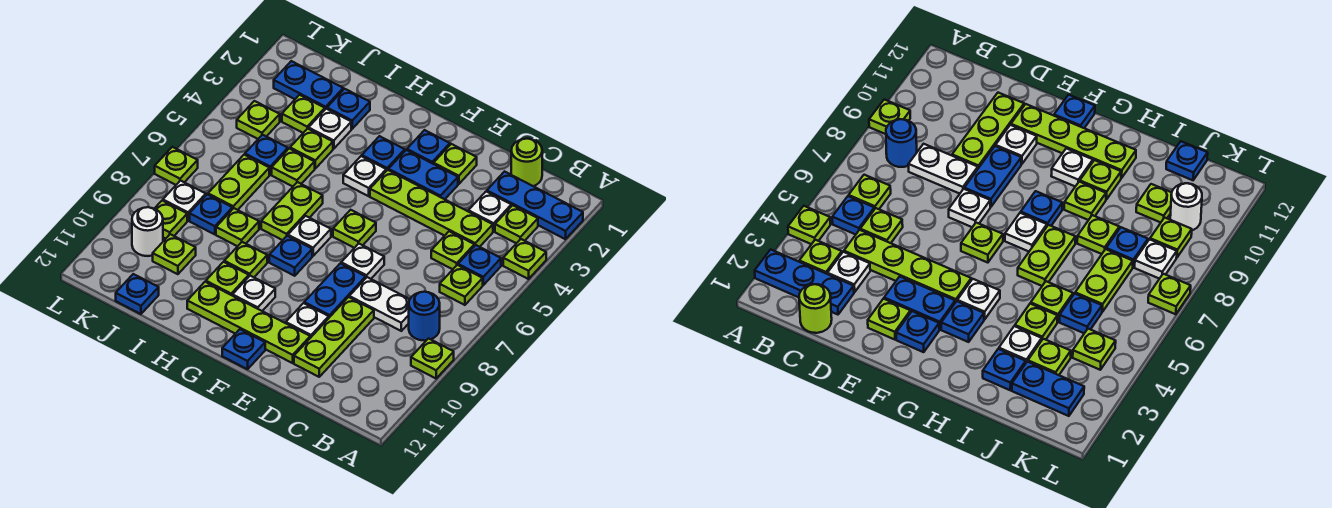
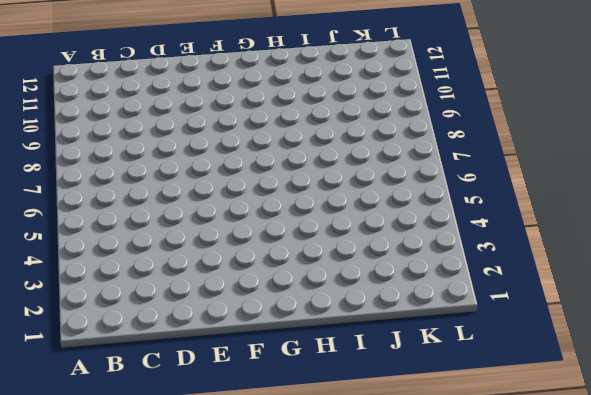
none -> blue 1x3 plate [487,172,583,239]
none -> lime 1x1 plate [503,239,546,279]
none -> lime 1x1 plate [411,339,454,378]
none -> lime 1x1 plate [495,205,538,243]

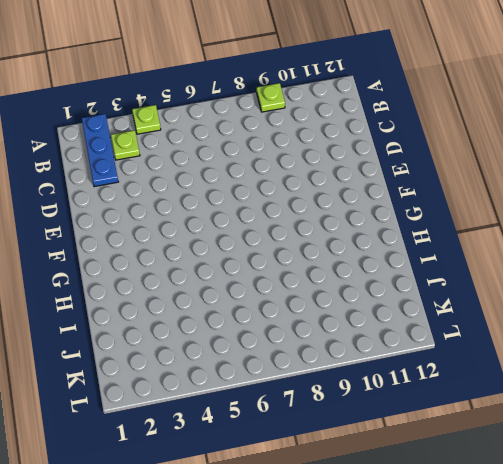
none -> blue 1x1 plate [458,245,501,285]
none -> lime 1x1 plate [440,265,483,305]
none -> blue 1x1 round brick [409,292,440,341]
none -> lime 1x1 round brick [511,139,542,186]

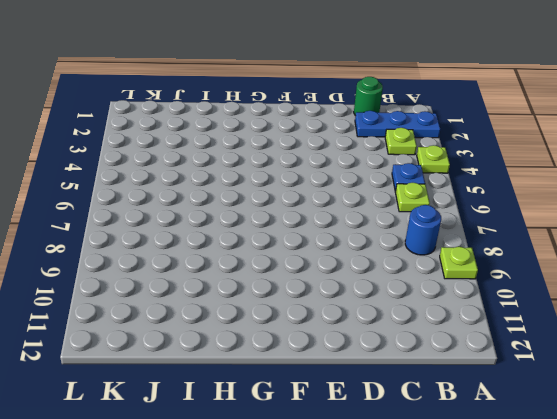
green 1x1 round brick [354,77,383,116] -> lime 1x1 round brick [511,139,542,186]
none -> white 1x1 plate [468,192,511,231]
none -> lime 1x4 plate [370,170,493,247]
none -> lime 1x1 plate [431,231,474,269]
none -> white 1x2 plate [349,277,410,331]

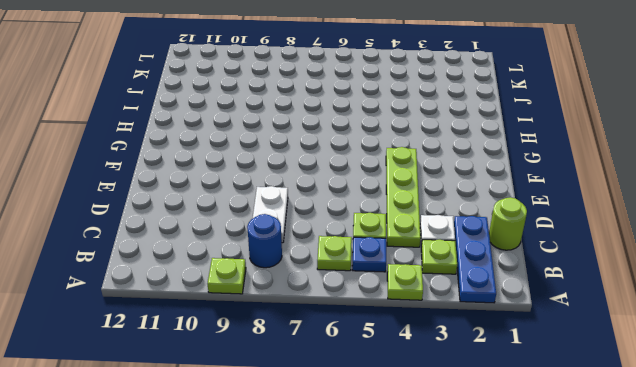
none -> lime 1x3 plate [294,297,374,377]
none -> lime 1x1 plate [434,144,477,184]
none -> blue 1x2 plate [388,150,458,199]
none -> white 1x1 plate [341,244,384,279]

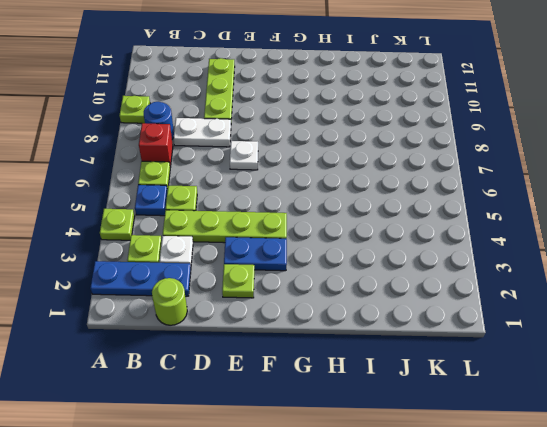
red 1x1 brick [139,123,173,167] -> none
none -> blue 1x2 plate [304,263,366,317]
none -> white 1x1 plate [286,303,329,338]
none -> lime 1x4 plate [187,282,310,363]
none -> blue 1x1 plate [407,130,450,164]

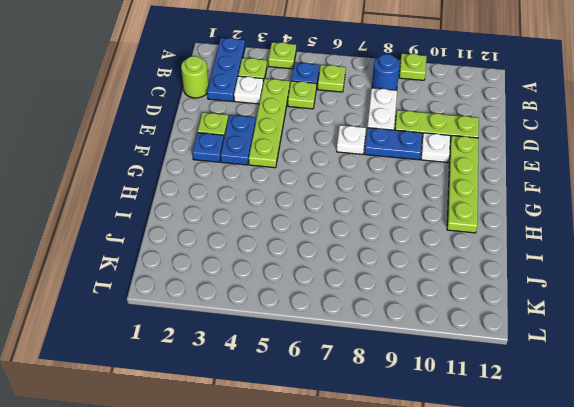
none -> lime 1x1 plate [333,210,376,248]
none -> blue 1x1 plate [222,329,265,369]
none -> blue 1x1 plate [362,136,405,171]
none -> white 1x1 plate [343,156,386,196]

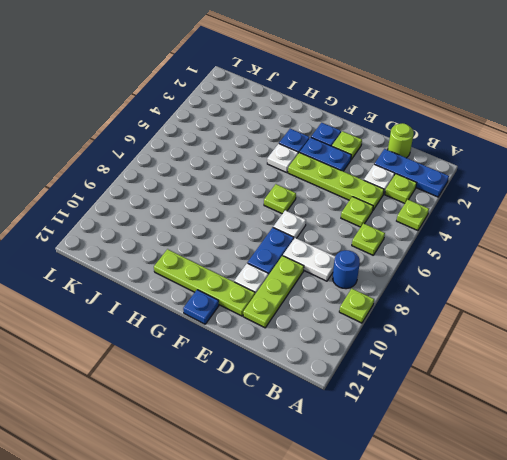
none -> blue 1x1 plate [458,245,501,285]
none -> white 1x1 plate [288,216,331,256]
none -> blue 1x1 plate [269,236,312,276]
none -> white 1x1 plate [233,276,275,311]

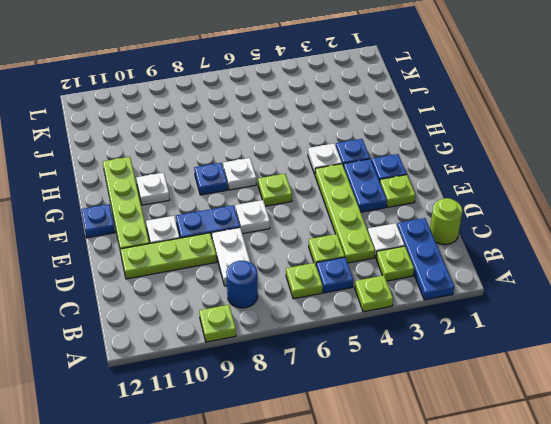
none -> lime 1x2 plate [261,182,323,240]
none -> lime 1x1 plate [224,242,267,277]
none -> lime 1x1 plate [206,262,249,296]
none -> blue 1x1 plate [327,89,370,129]

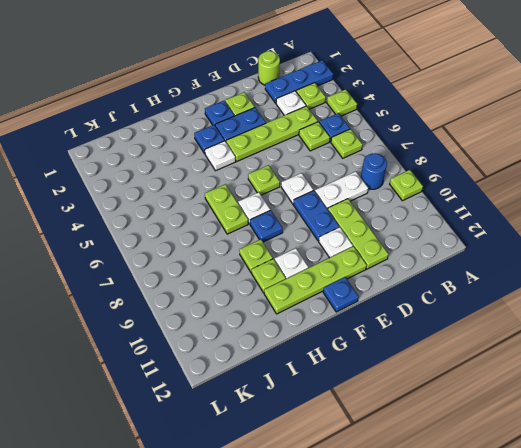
none -> blue 1x1 plate [327,89,370,129]
none -> white 1x1 plate [309,109,351,149]
none -> lime 1x1 plate [290,129,333,168]
none -> lime 1x1 plate [272,148,315,186]

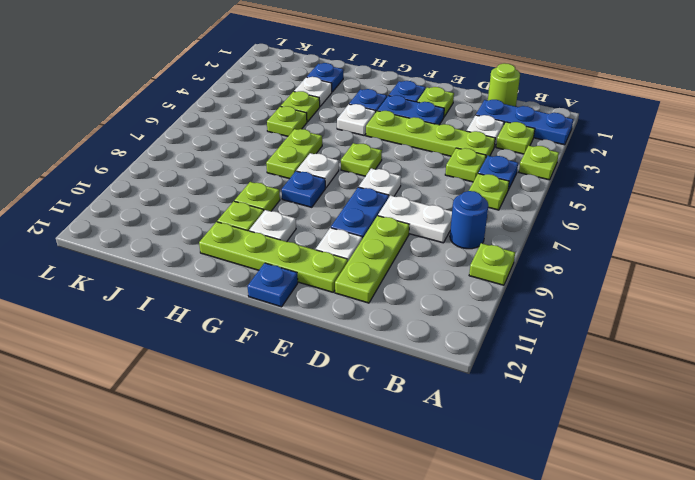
none -> lime 1x1 plate [216,208,259,246]
none -> blue 1x2 plate [274,61,343,109]
none -> lime 1x1 plate [282,95,325,133]
none -> blue 1x1 plate [245,135,288,175]

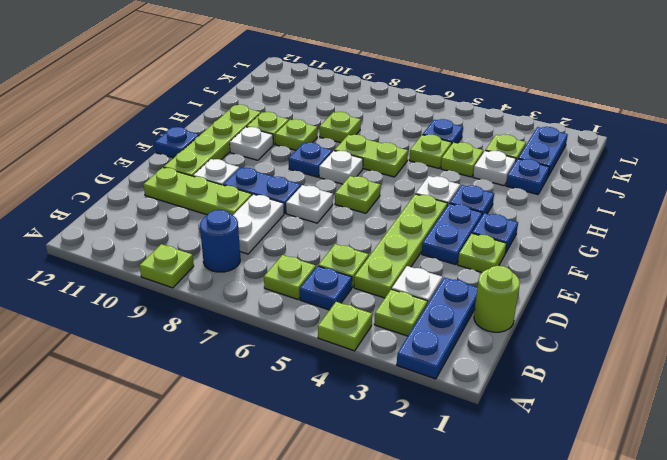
none -> lime 1x2 plate [208,155,269,210]
none -> blue 1x1 plate [190,194,232,234]
none -> lime 1x1 plate [153,234,196,274]
none -> blue 1x1 plate [116,274,159,314]

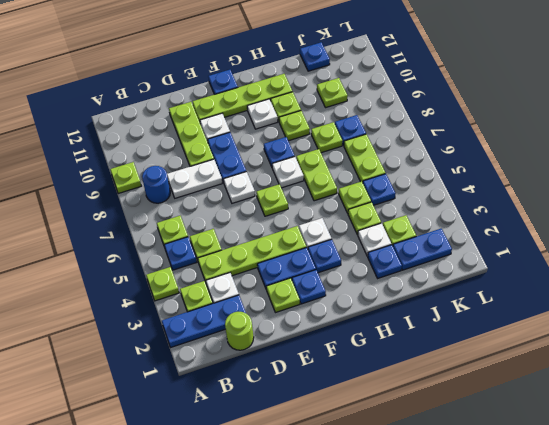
none -> lime 1x1 plate [237,101,280,139]
none -> white 1x1 plate [163,181,206,221]
none -> lime 1x1 plate [154,201,187,239]
none -> white 1x1 round brick [132,207,163,256]

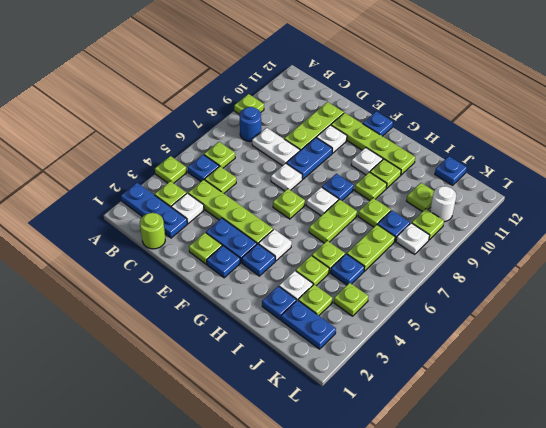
none -> lime 1x1 plate [155,147,198,185]

